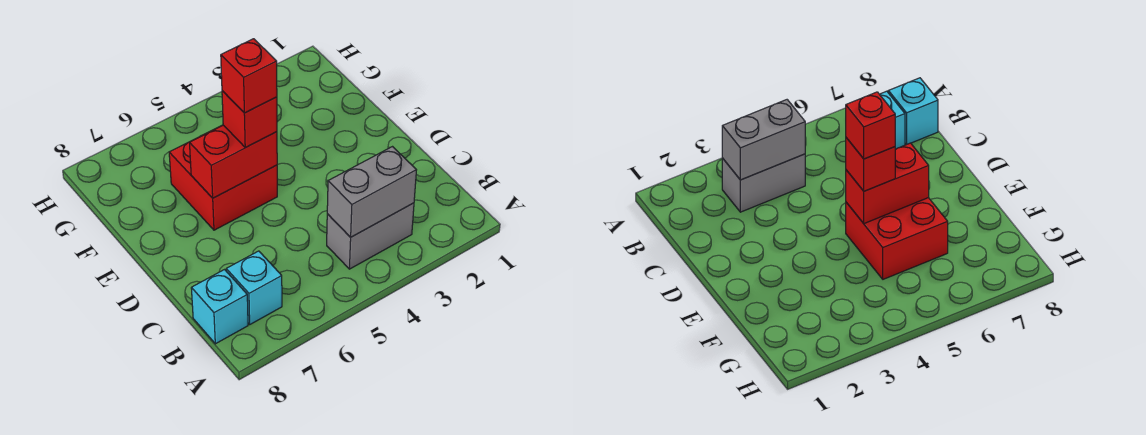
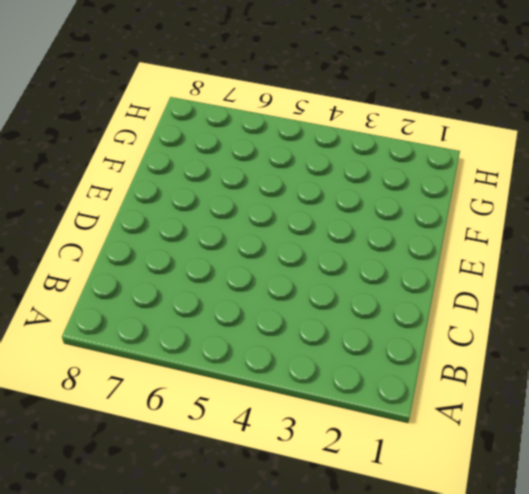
none -> grey 1x2 brick [327,203,414,269]
none -> cyan 1x1 brick [226,251,282,324]

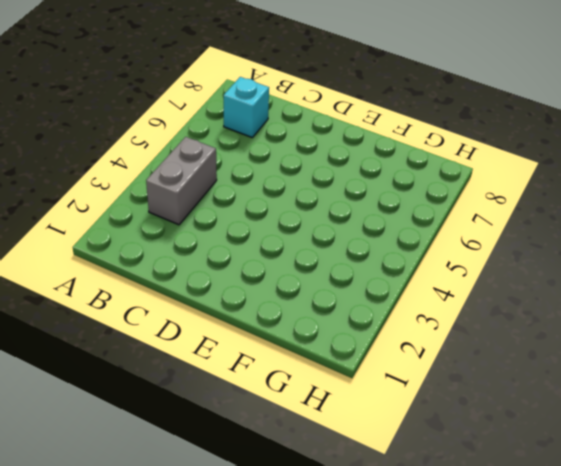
none -> cyan 1x1 brick [191,270,248,344]
none -> red 2x2 brick [169,127,277,230]

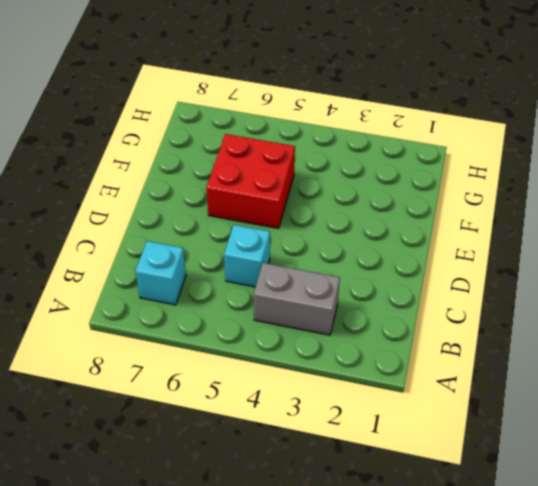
cyan 1x1 brick [224,225,270,287] -> cyan 1x1 brick moved to [191,270,248,344]
none -> grey 1x2 brick [327,147,416,237]
none -> red 1x2 brick [190,125,277,198]

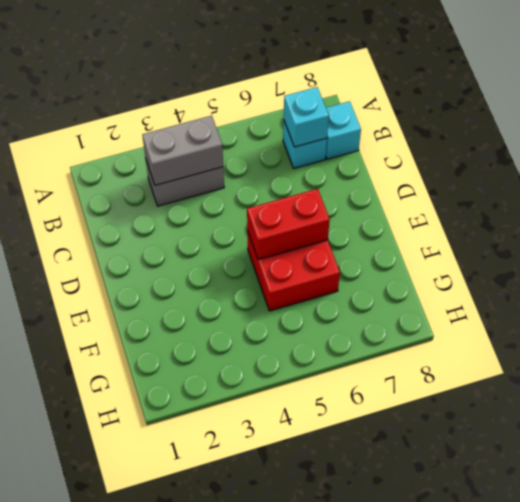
cyan 1x1 brick [284,87,329,147] -> none
none -> red 1x1 brick [222,91,277,148]
none -> red 1x1 brick [221,39,277,113]

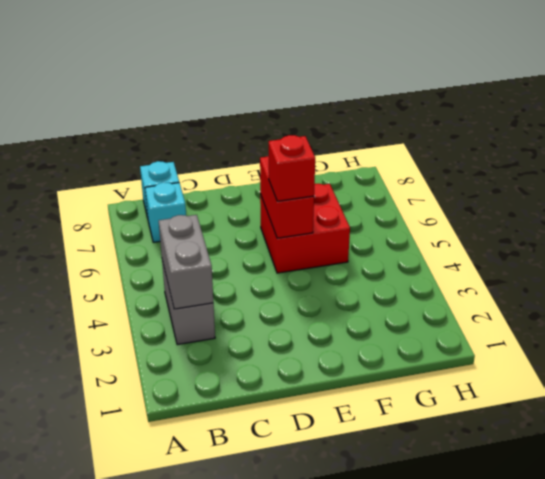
none -> red 1x1 brick [221,39,277,113]

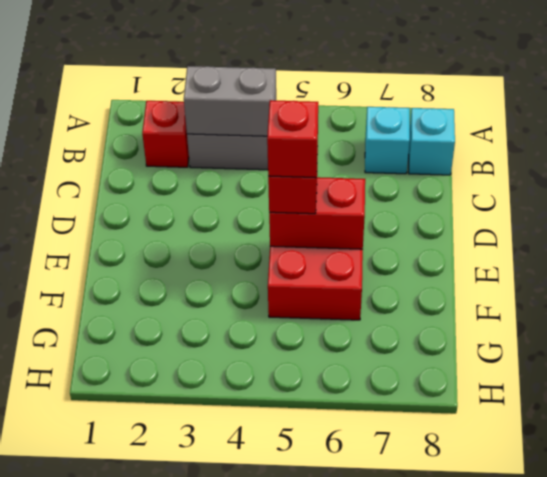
red 1x1 brick [142,101,189,167] -> none

